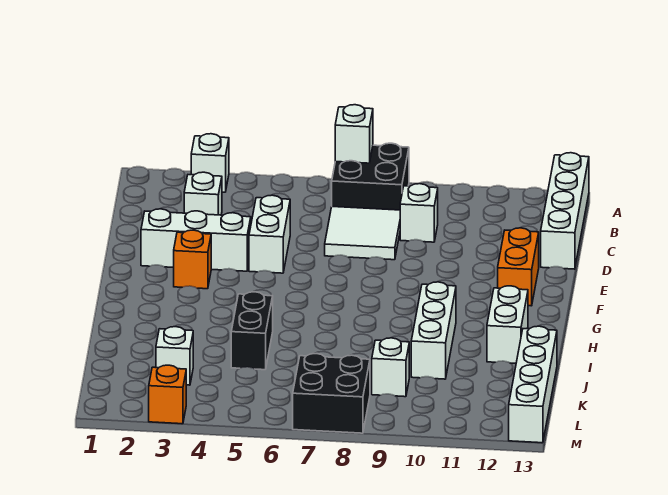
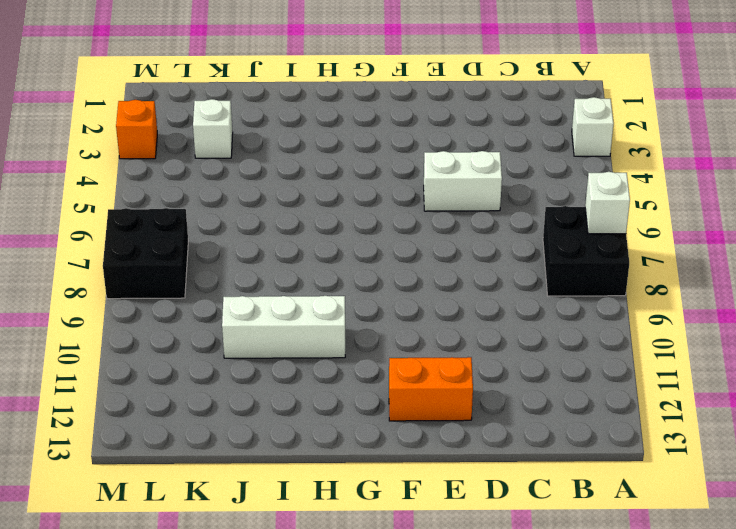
none -> white 1x4 brick [541,153,589,269]
none -> white 1x1 brick [184,172,222,215]
none -> white 2x2 tile [325,207,400,260]

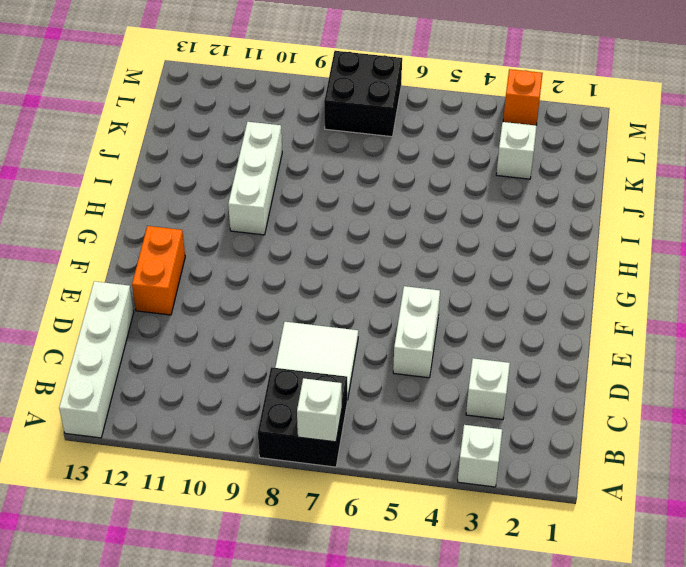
none -> white 1x1 brick [400,184,438,242]
none -> white 1x3 brick [141,209,251,271]
none -> orange 1x1 brick [174,230,211,289]

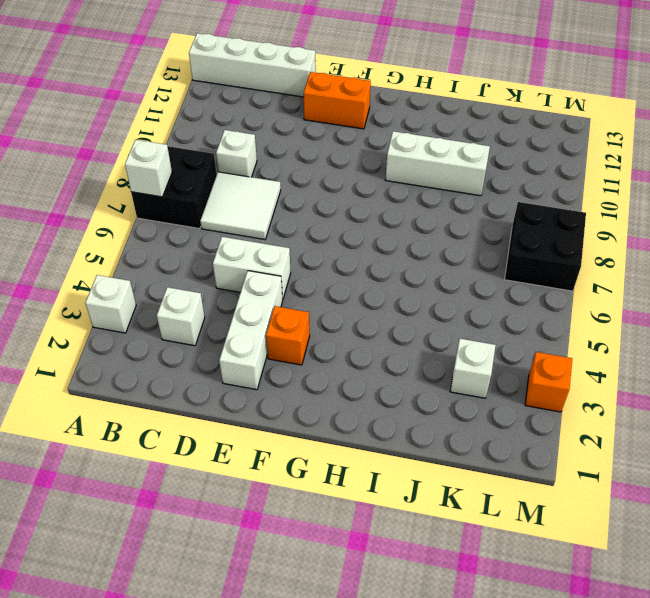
none -> white 1x2 brick [487,286,528,363]
none -> black 1x2 brick [231,292,273,370]
none -> white 1x4 brick [509,326,557,443]

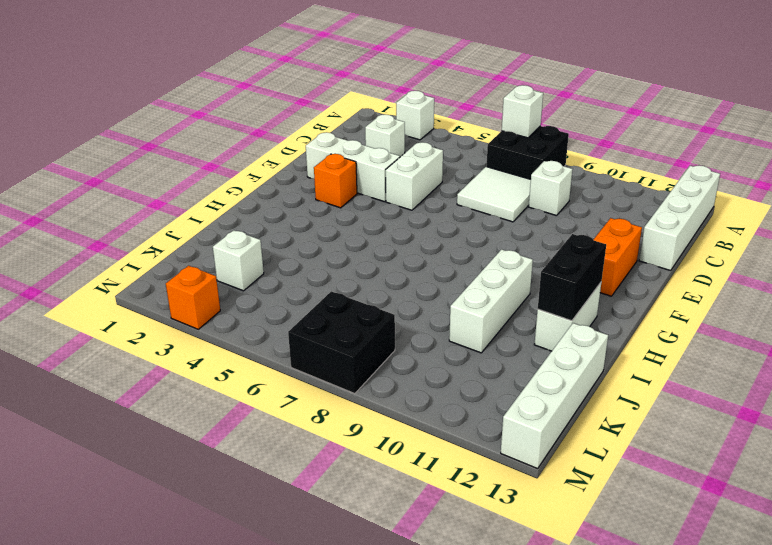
black 1x2 brick [538,234,606,321] -> black 1x2 brick moved to [231,292,273,370]
none -> white 1x1 brick [372,338,409,397]

